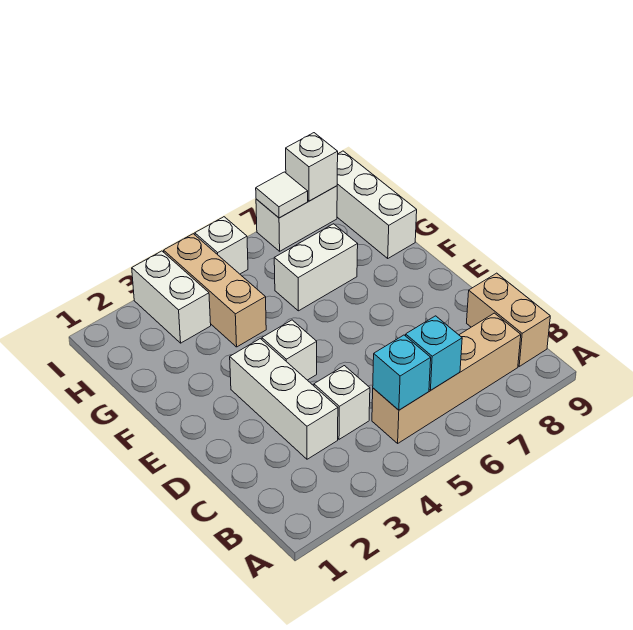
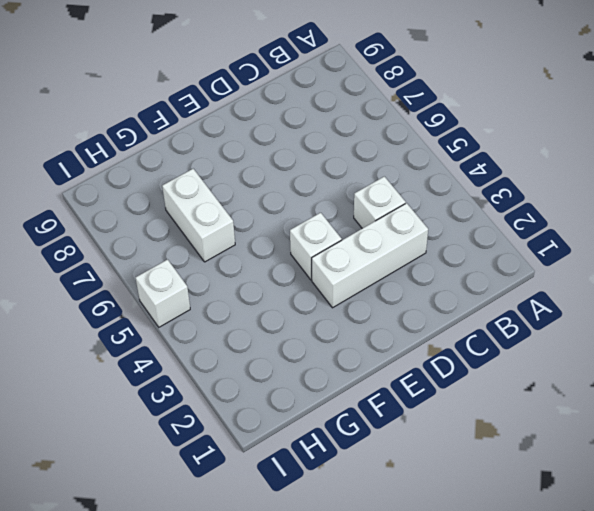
none -> tan 1x4 brick [372,313,521,443]
none -> tan 1x2 brick [467,273,550,366]
none -> tan 1x3 brick [164,234,266,347]

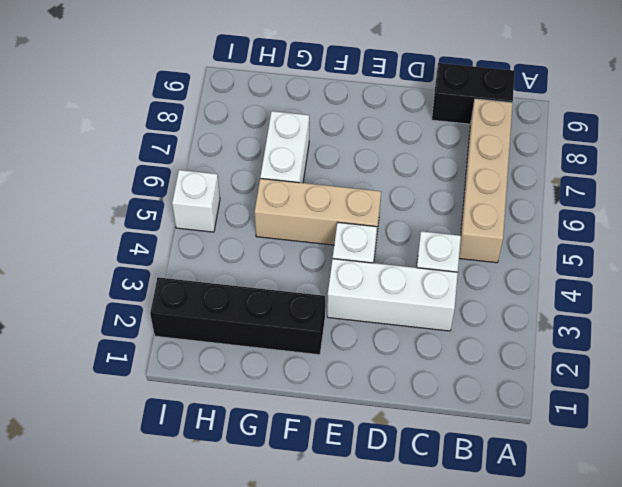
black 1x2 brick [432,63,515,124] -> tan 1x2 brick [467,273,550,366]
tan 1x3 brick [255,178,381,245] -> tan 1x3 brick moved to [164,234,266,347]
black 1x4 brick [150,277,325,355] -> none
none -> white 1x3 brick [337,151,417,258]
none -> white 1x2 brick [132,251,211,343]
none -> white 1x2 brick [256,186,337,251]

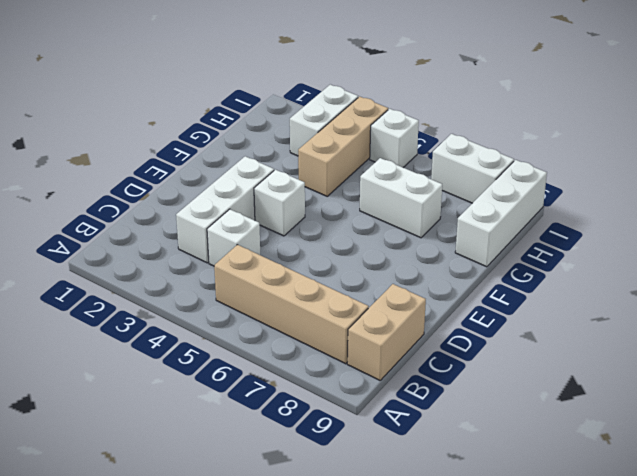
none -> cyan 1x1 brick [373,335,431,410]
none -> cyan 1x1 brick [406,316,462,390]
none -> white 1x1 tile [256,172,308,218]

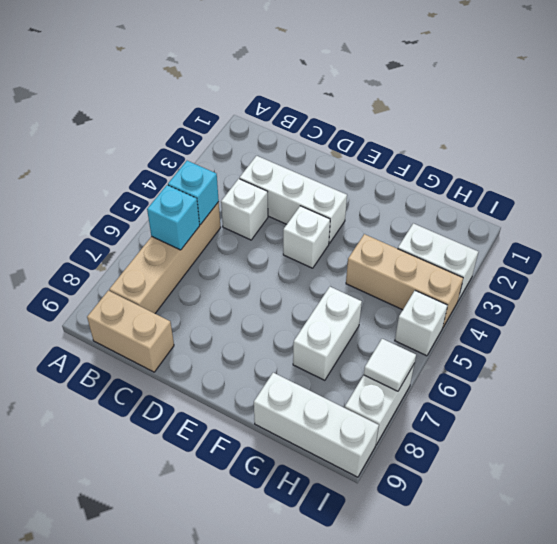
none -> white 1x1 brick [286,133,338,201]

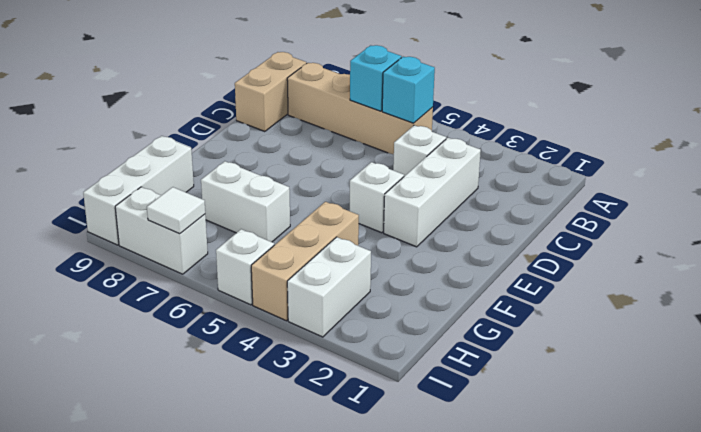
none -> white 1x1 brick [286,133,338,201]

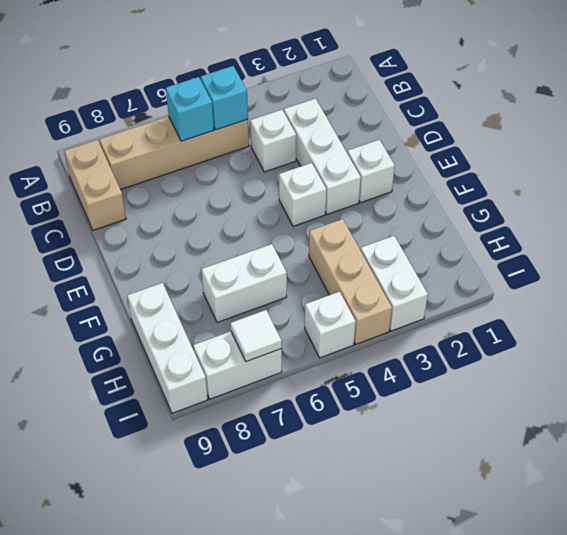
white 1x1 brick [347,140,395,203] -> white 1x1 brick moved to [286,133,338,201]

